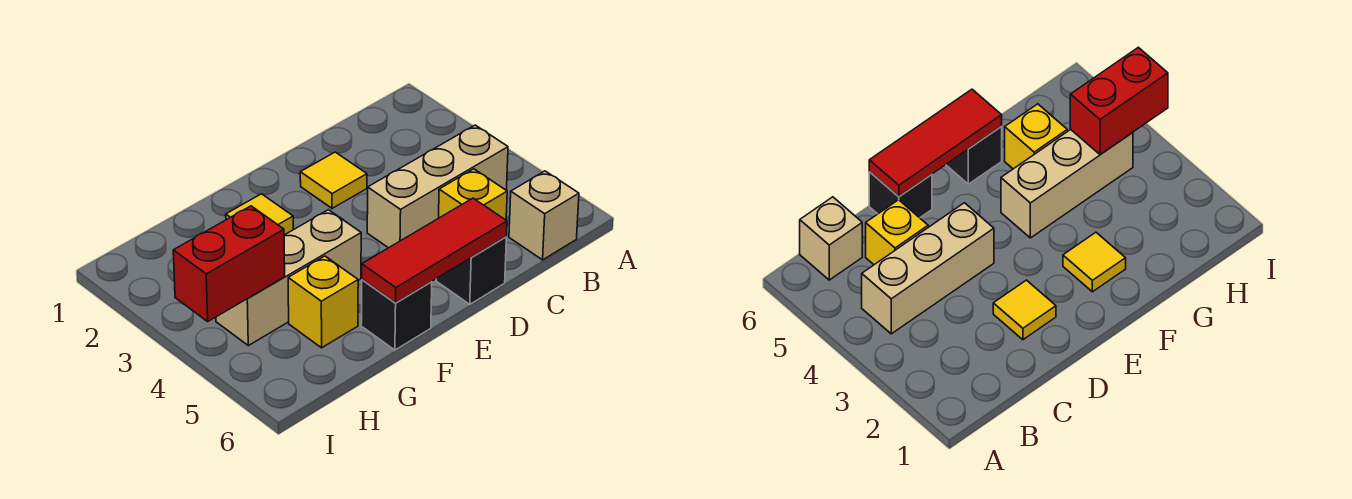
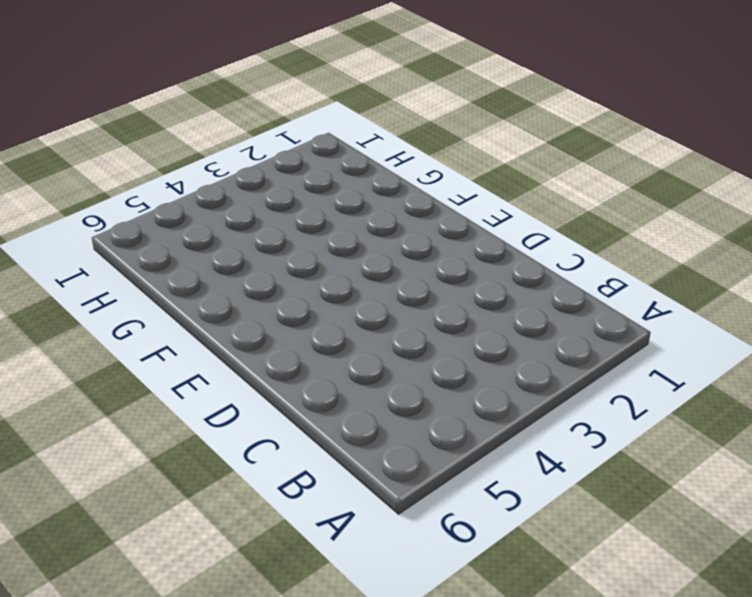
none -> tan 1x3 brick [367,125,508,248]
none -> tan 1x1 brick [509,171,579,260]

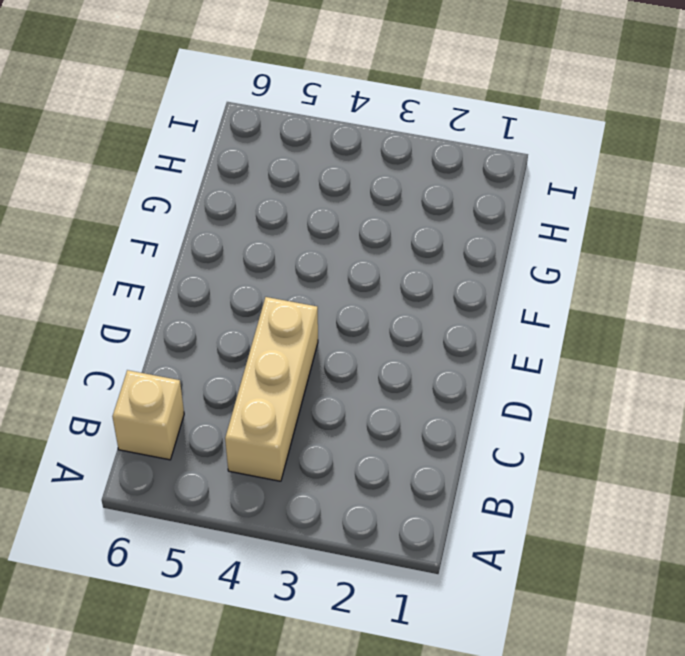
none -> yellow 1x1 brick [439,169,507,220]
none -> yellow 1x1 tile [300,152,367,208]

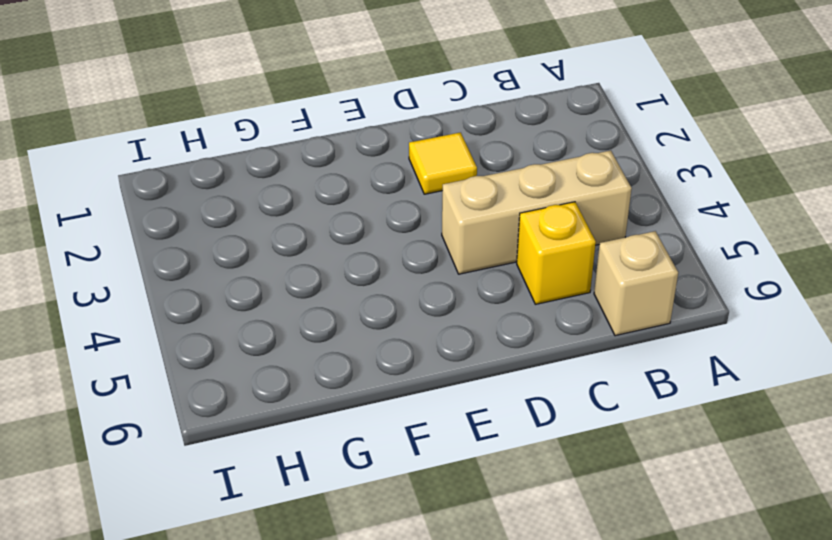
none -> black 1x1 brick [436,237,506,304]
none -> yellow 1x1 tile [226,194,293,235]

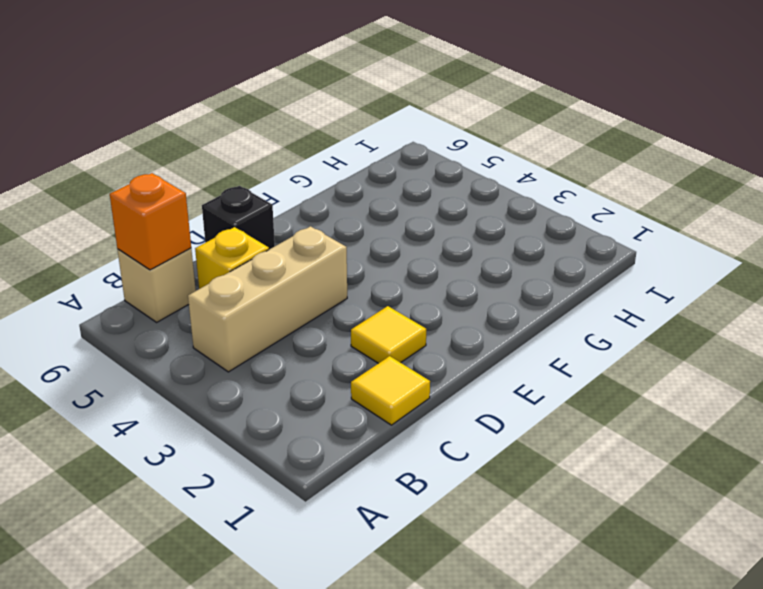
orange 1x1 brick [110,173,191,270] -> none
yellow 1x1 tile [351,356,430,425] -> yellow 1x1 tile moved to [226,194,293,235]
none -> tan 1x3 brick [216,210,361,346]
none -> black 1x1 brick [361,280,432,350]

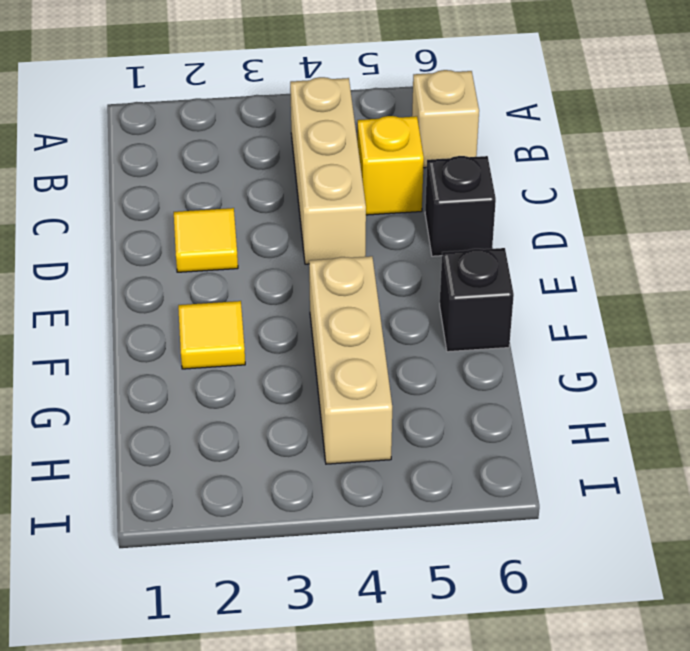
none -> yellow 1x1 brick [288,256,358,348]
none -> red 1x3 tile [362,198,507,303]

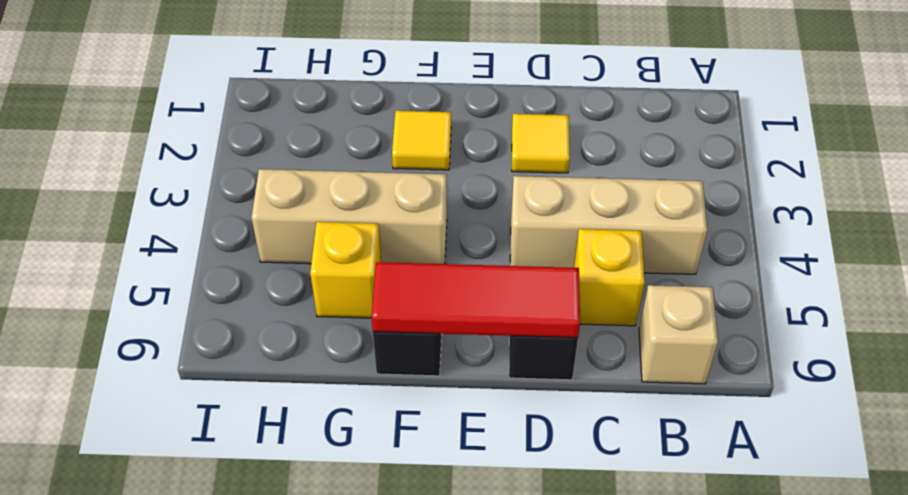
none -> red 1x2 brick [173,206,285,321]

